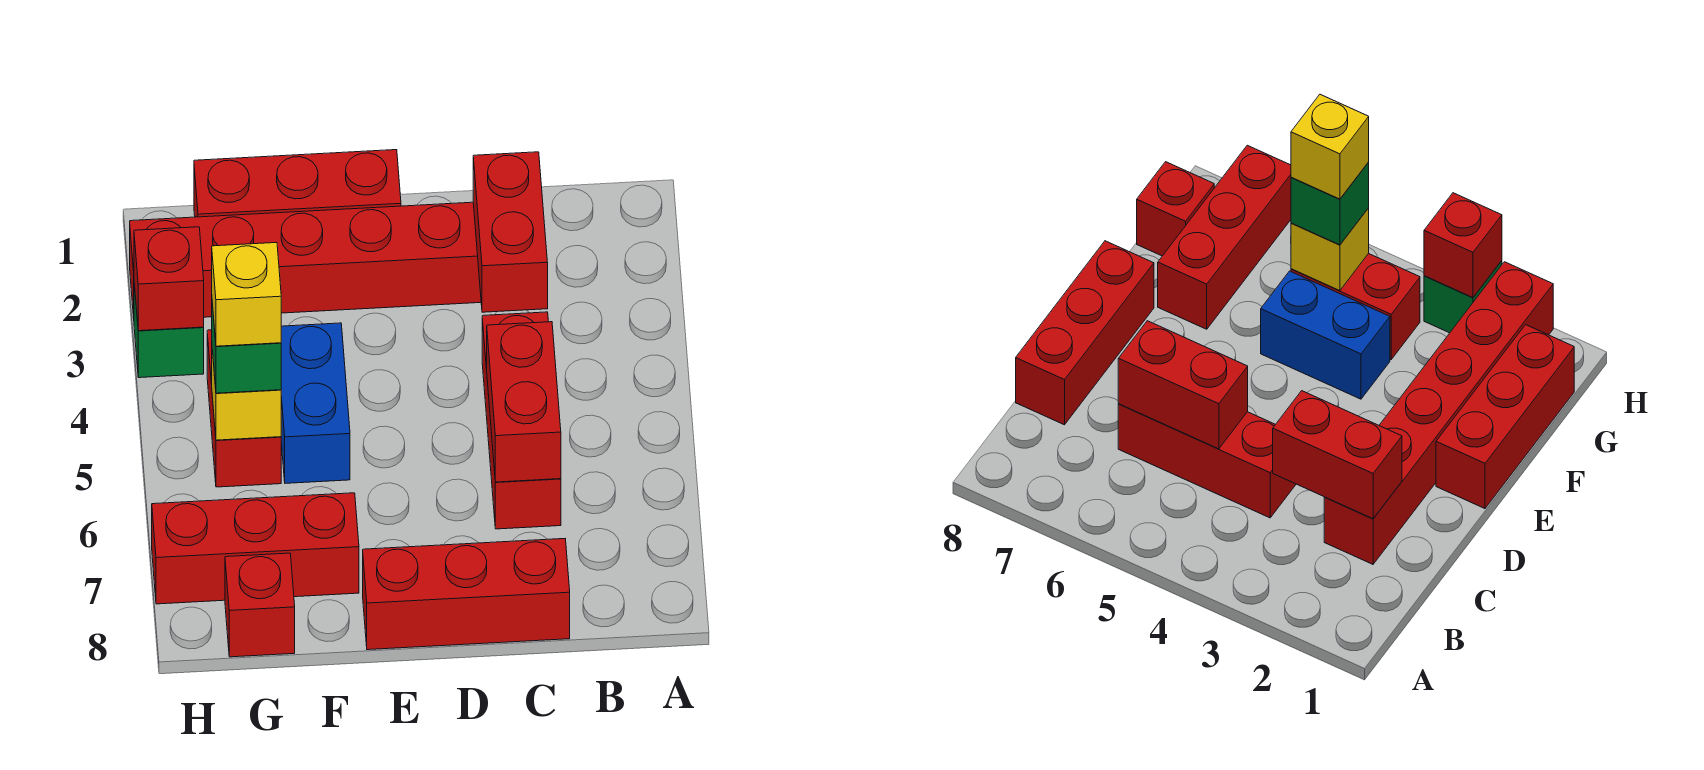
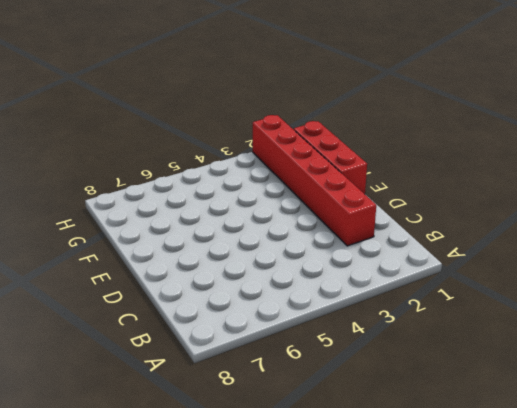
none -> red 1x3 brick [482,312,561,529]
none -> red 1x3 brick [363,539,570,650]
none -> blue 1x2 brick [281,323,350,483]

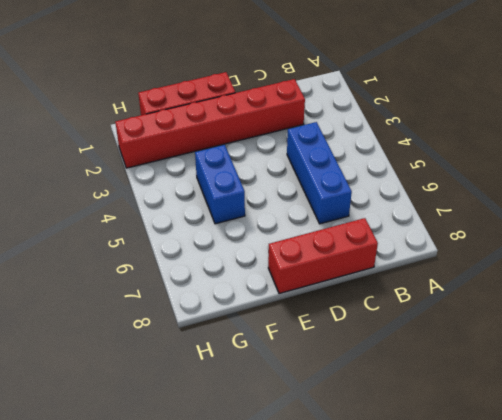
blue 1x3 brick [287,122,352,224] -> red 1x3 brick [482,312,561,529]
none -> red 1x3 brick [152,493,359,604]
none -> red 1x2 brick [207,330,281,487]
none -> red 1x1 brick [225,553,295,657]

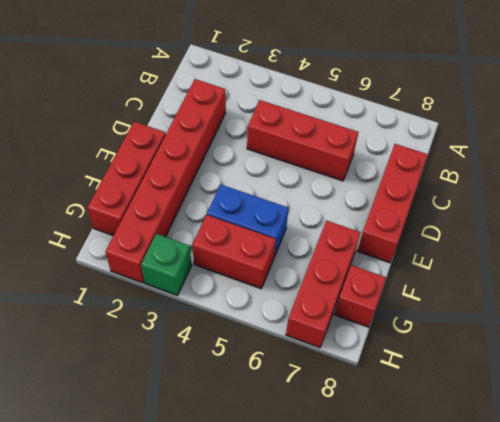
none -> red 1x2 brick [473,152,548,312]
none -> red 1x2 brick [487,322,561,482]
none -> yellow 1x1 brick [212,350,281,440]

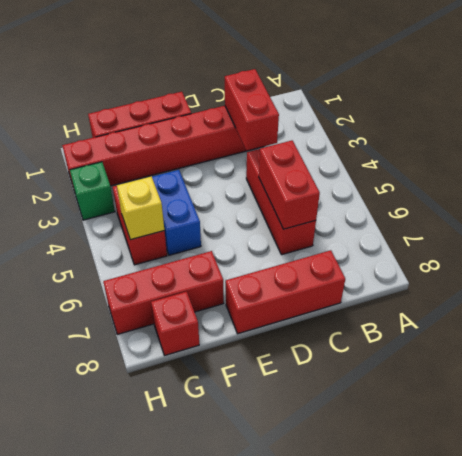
none -> red 1x1 brick [134,227,204,331]
none -> green 1x1 brick [212,303,281,393]
none -> yellow 1x1 brick [212,243,281,346]

